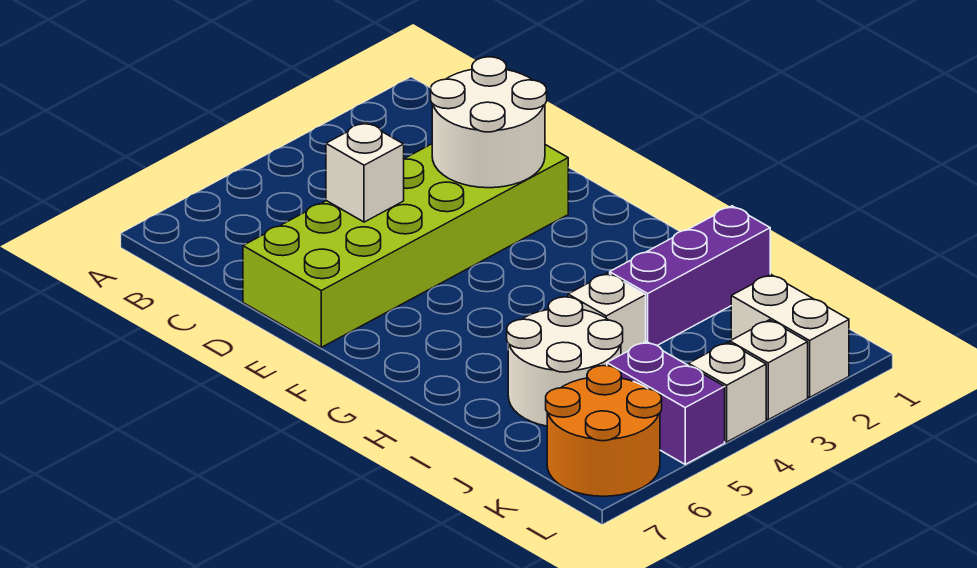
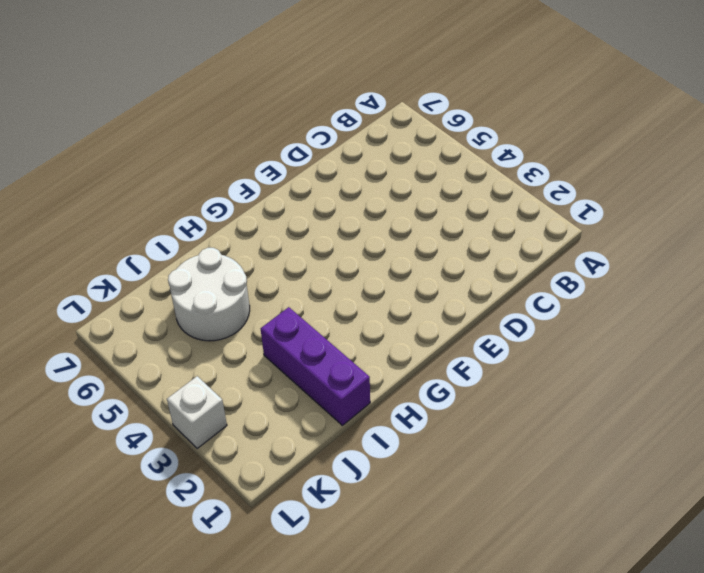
none -> lime 2x6 brick [243,144,568,347]
none -> white 1x1 brick [568,273,646,355]

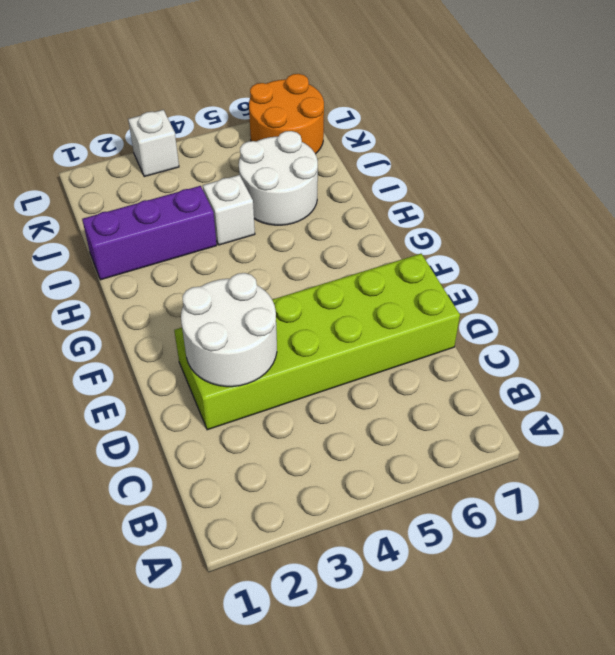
none -> white 1x2 brick [731,274,849,397]
none -> purple 1x2 brick [607,341,725,464]

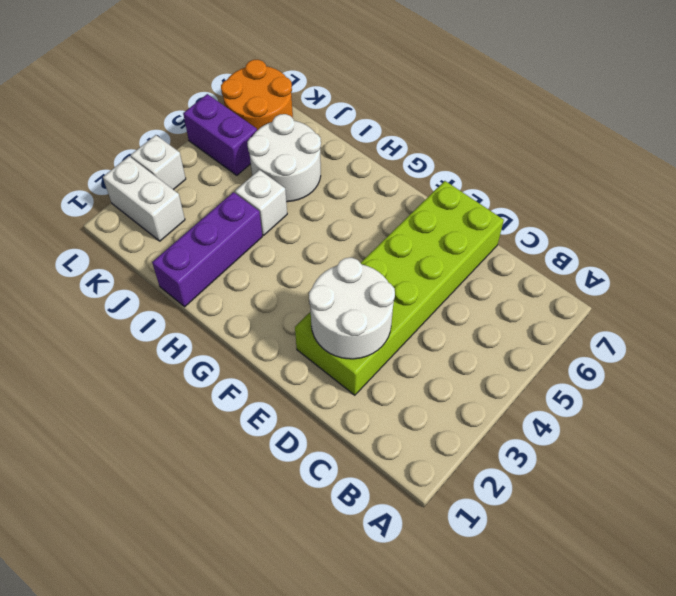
none -> white 1x1 brick [688,342,766,442]
none -> white 1x1 brick [326,122,404,222]

